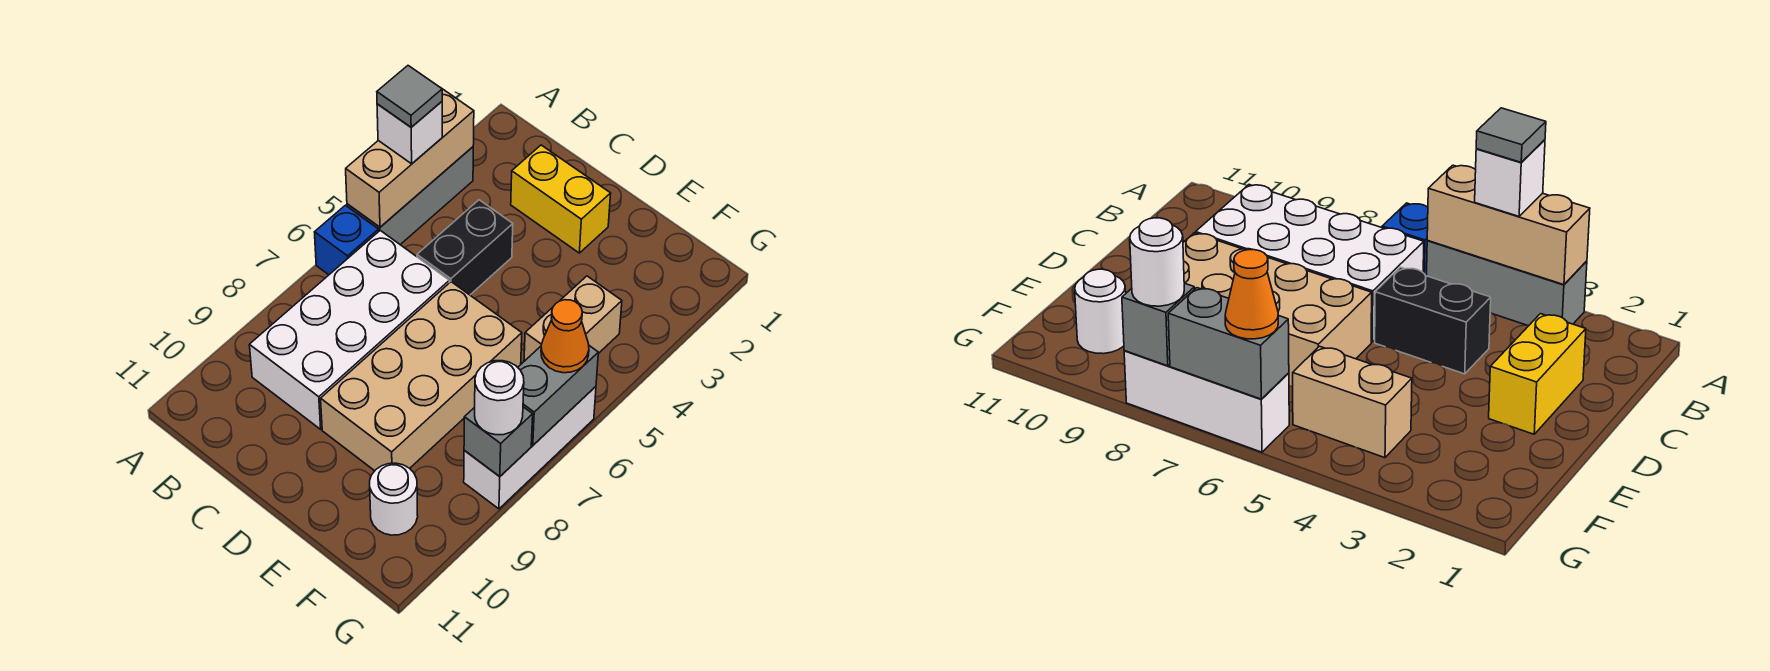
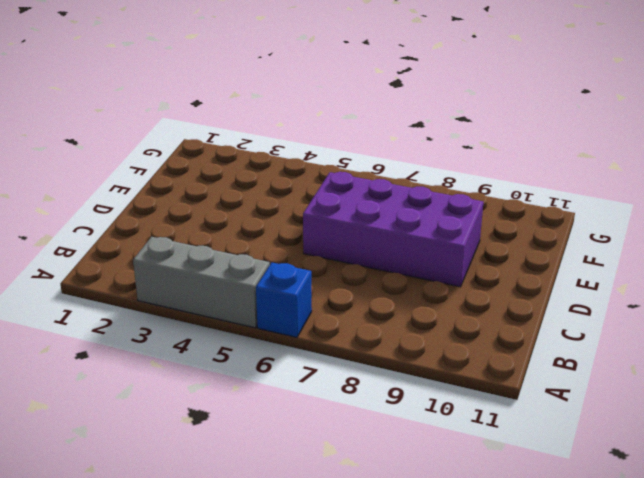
purple 2x4 brick [303,171,483,287] -> tan 2x4 brick [321,282,522,471]
none -> white 2x4 brick [250,231,449,429]
none -> yellow 1x2 brick [511,145,611,253]
none -> black 1x2 brick [417,200,513,295]

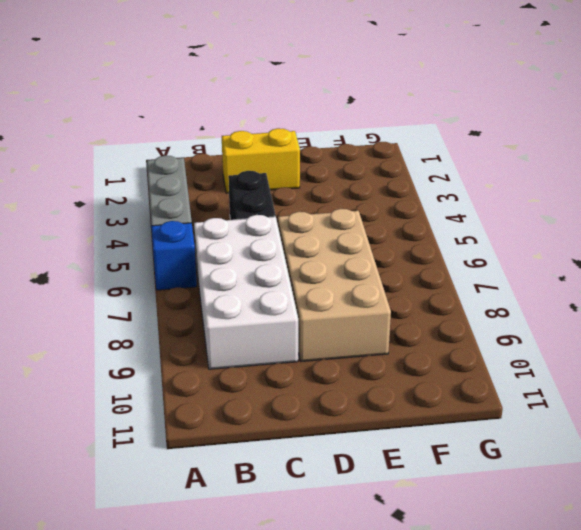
none -> tan 1x2 brick [524,276,622,361]
none -> white 1x1 round brick [370,463,418,535]
none -> white 1x3 brick [464,387,596,509]

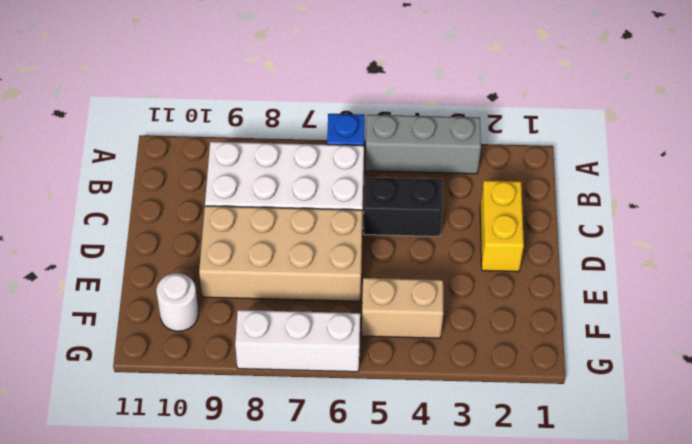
none -> tan 1x3 brick [346,89,474,227]
none -> grey 1x2 brick [518,346,598,445]
none -> grey 1x1 brick [464,407,533,477]

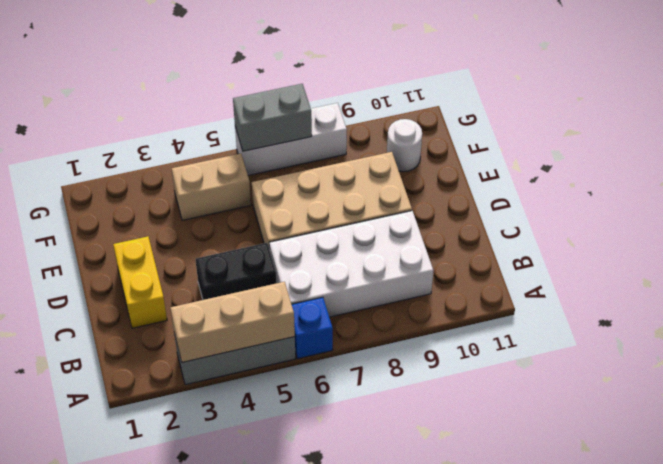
none -> grey 1x1 brick [464,407,533,477]
none -> white 1x1 brick [377,102,442,164]
none -> orange 1x1 cone [541,300,589,373]

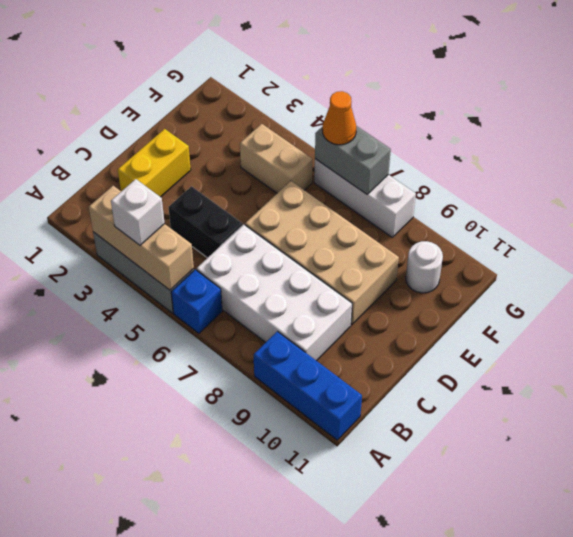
blue 1x3 brick [254,331,362,440] -> none
none -> grey 1x1 brick [464,407,533,477]
none -> white 1x1 round brick [475,361,524,435]
none -> grey 1x1 tile [377,66,442,127]

